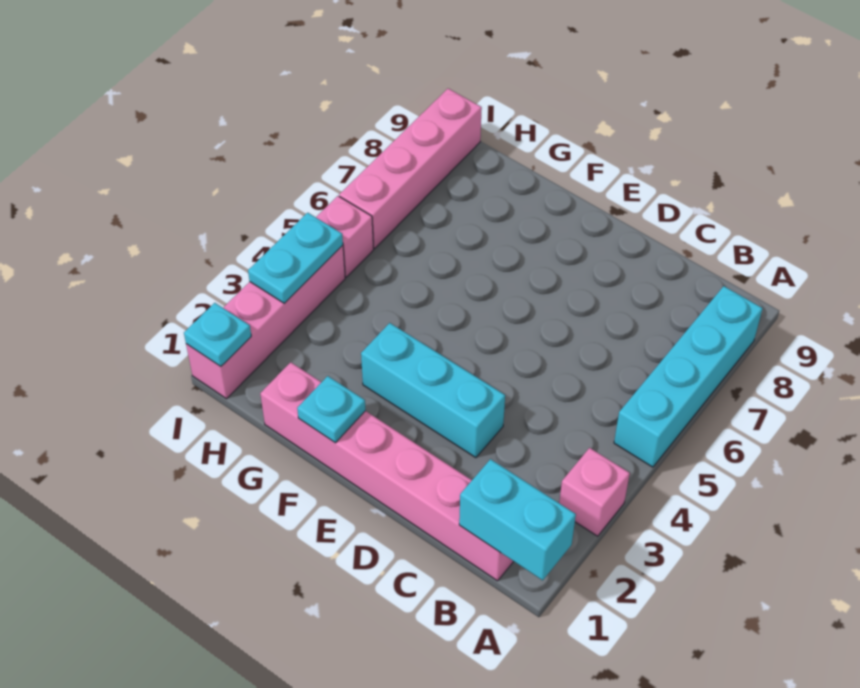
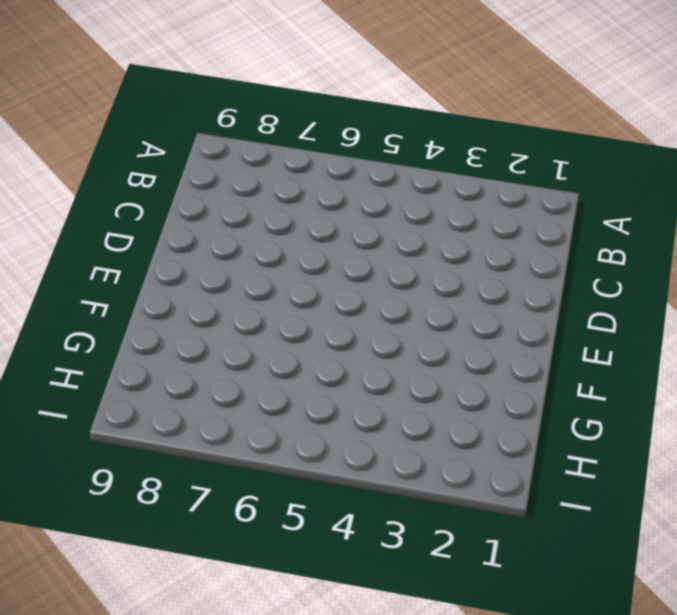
none -> pink 1x1 brick [559,448,630,536]
none -> cyan 1x4 brick [614,286,763,467]

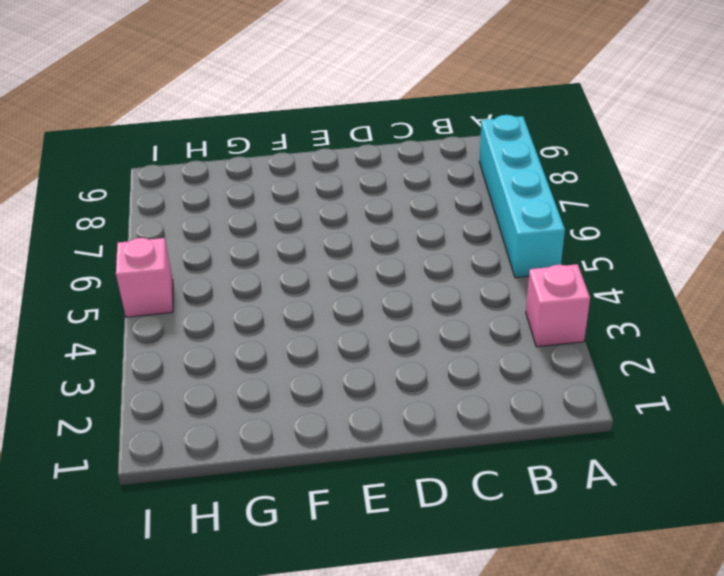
none -> pink 1x6 brick [260,362,514,581]
none -> cyan 1x3 brick [361,323,505,458]

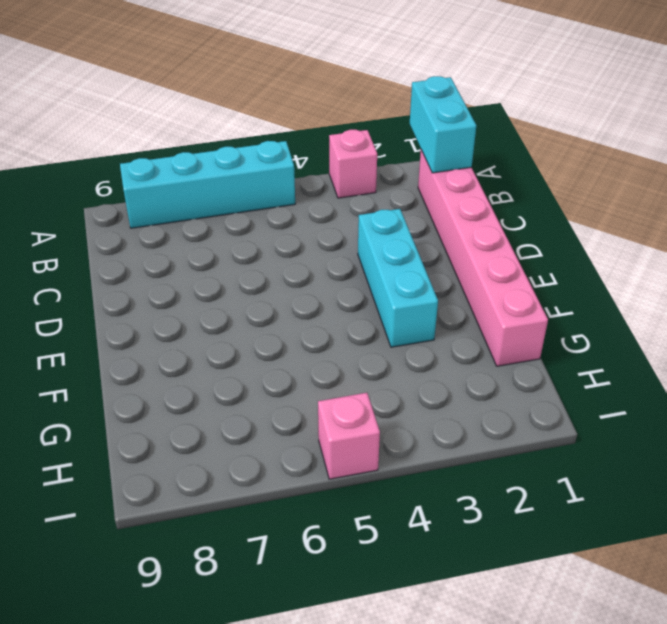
none -> pink 1x4 brick [186,245,345,399]
none -> pink 1x4 brick [339,89,482,248]

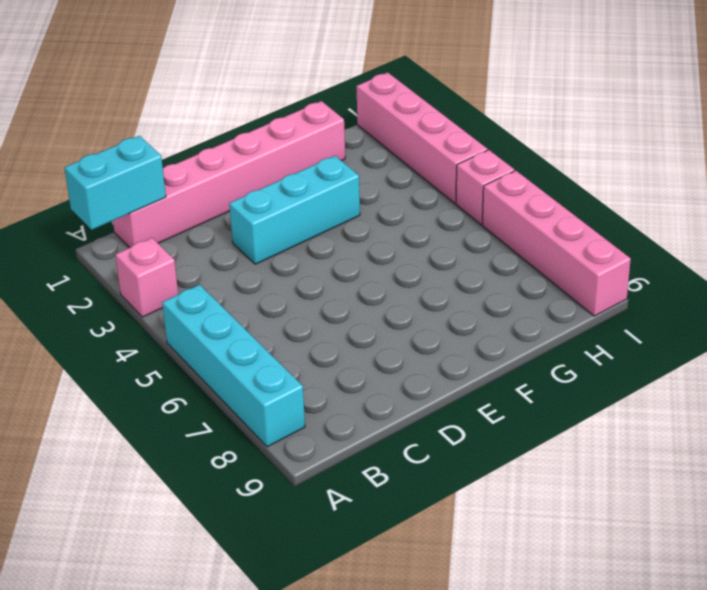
none -> cyan 1x1 plate [297,376,366,443]
none -> cyan 1x1 plate [184,303,251,367]

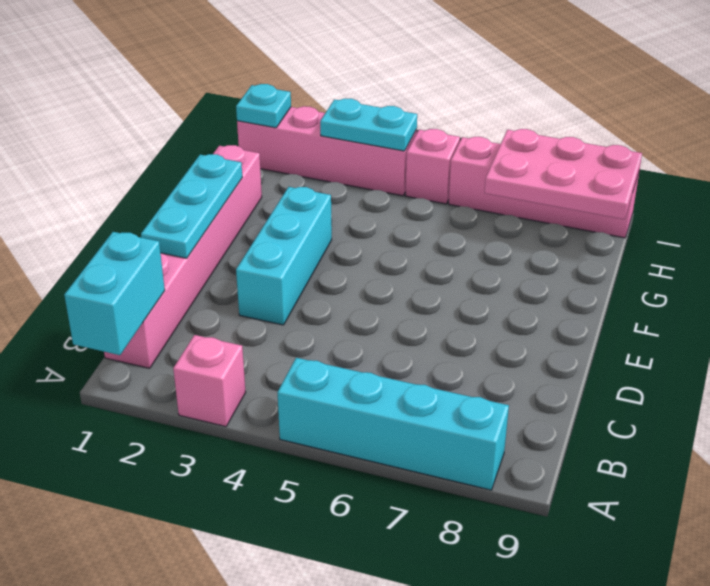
cyan 1x3 plate [141,154,242,258] -> cyan 1x1 plate [297,376,366,443]
pink 2x3 plate [485,129,642,219] -> none

